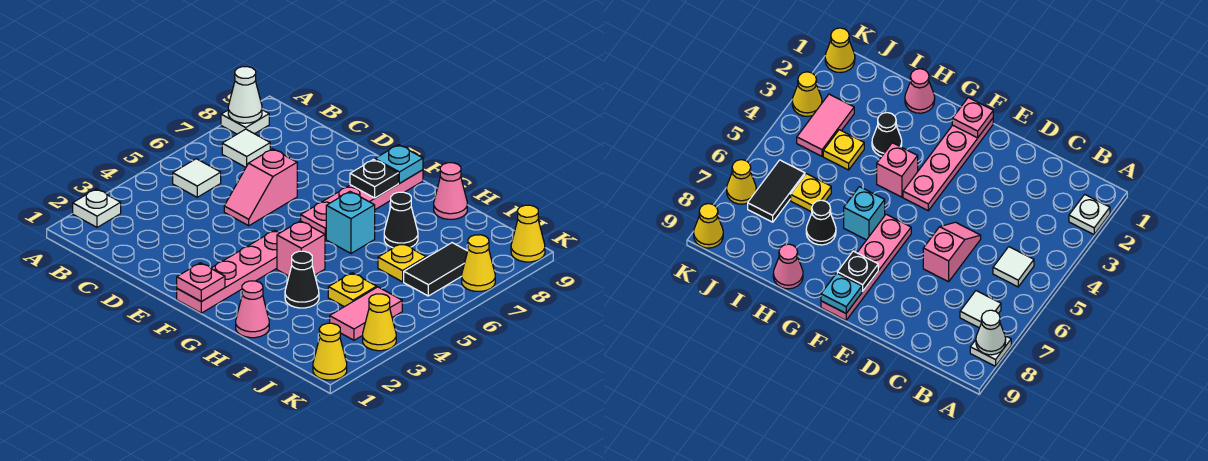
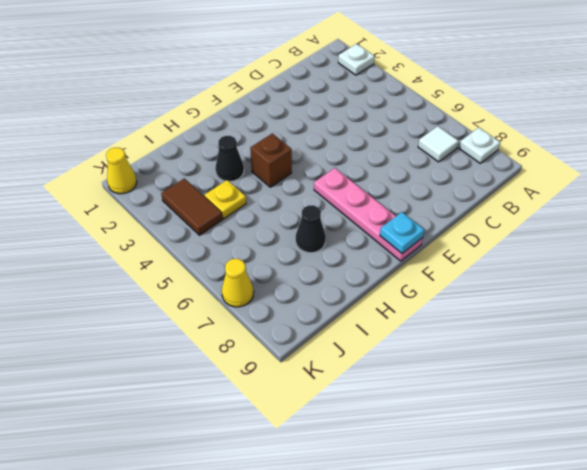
brown 1x1 brick [250,134,292,187] -> pink 1x1 brick [277,221,325,276]
brown 1x2 tile [161,178,223,235] -> pink 1x2 tile [330,287,402,340]
none -> white 1x1 tile [173,159,221,197]
none -> pink 1x2 slope [224,149,297,226]
none -> pink 1x4 plate [177,230,280,313]

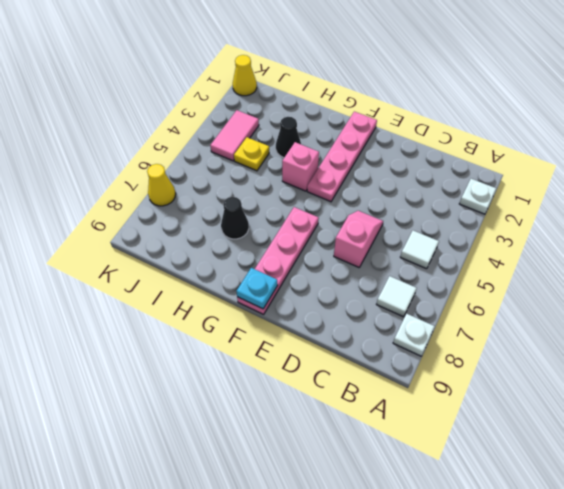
none -> cyan 1x1 brick [326,192,375,253]
none -> pink 1x1 cone [236,281,269,338]
none -> pink 1x1 cone [434,163,467,219]

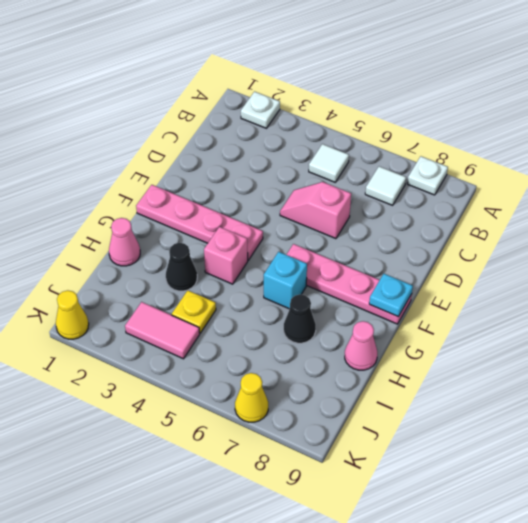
none -> yellow 1x1 plate [378,243,426,282]
none -> black 1x2 tile [404,243,468,296]
none -> yellow 1x1 cone [363,294,396,351]

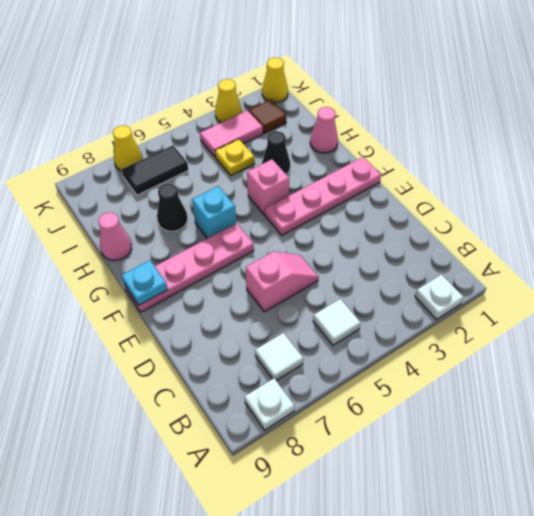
brown 1x1 tile [249,100,286,134] -> none
none -> yellow 1x1 plate [378,243,426,282]
none -> yellow 1x1 cone [511,205,545,262]
none -> white 1x1 cone [228,67,262,123]

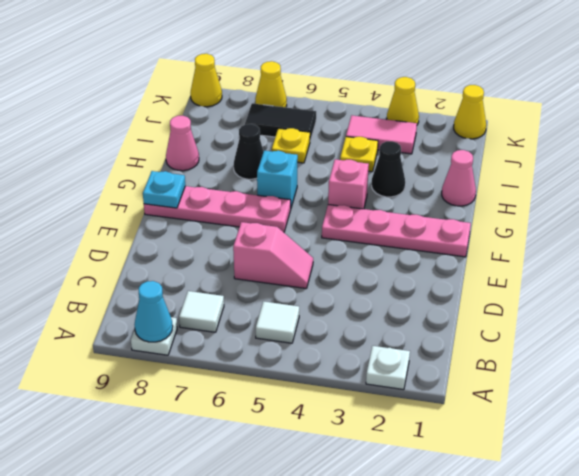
cyan 1x1 cone [134,281,173,342] -> white 1x1 cone [228,67,262,123]
none -> pink 1x1 plate [177,263,225,302]
none -> black 1x1 plate [350,159,398,198]

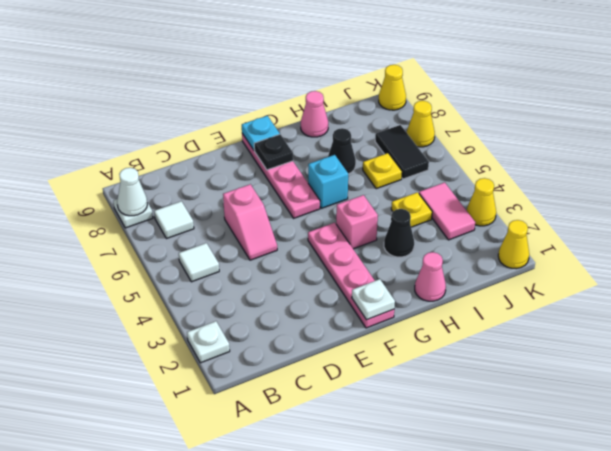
white 1x1 plate [352,279,395,320] -> pink 1x1 plate [177,263,225,302]

